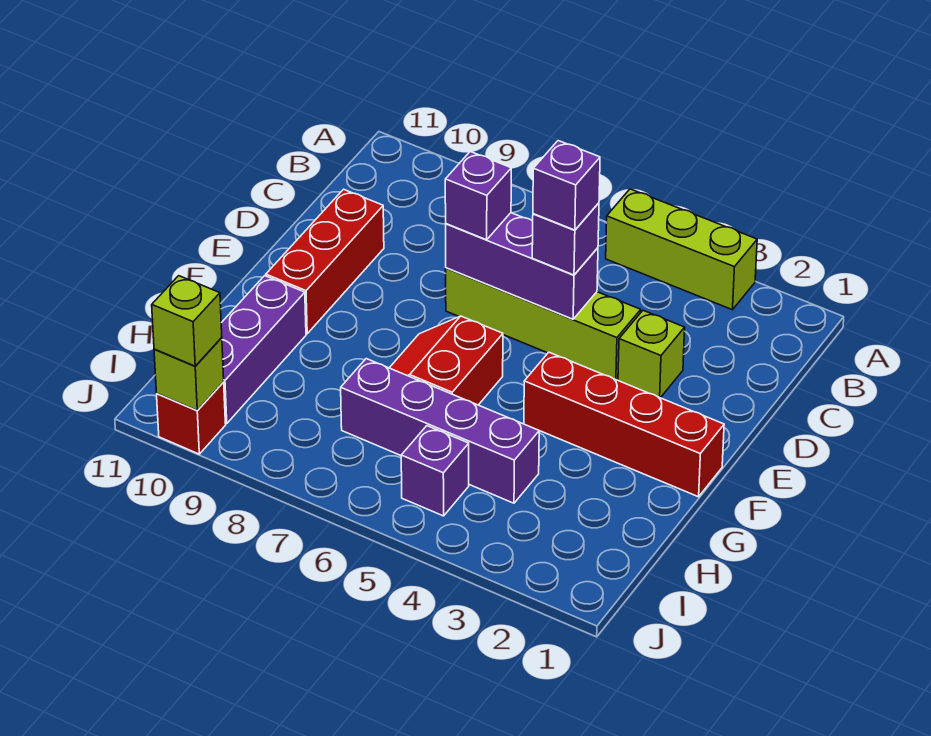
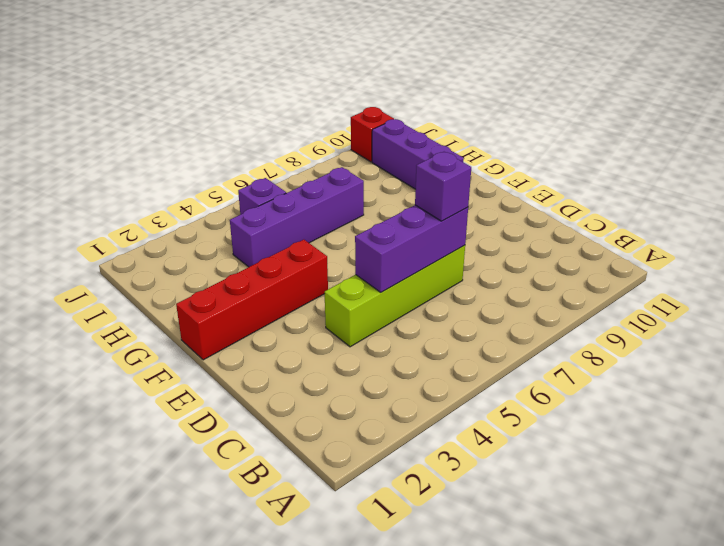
none -> lime 1x3 brick [606,189,757,310]
none -> lime 1x1 brick [618,311,685,398]
none -> red 1x3 brick [266,189,384,334]

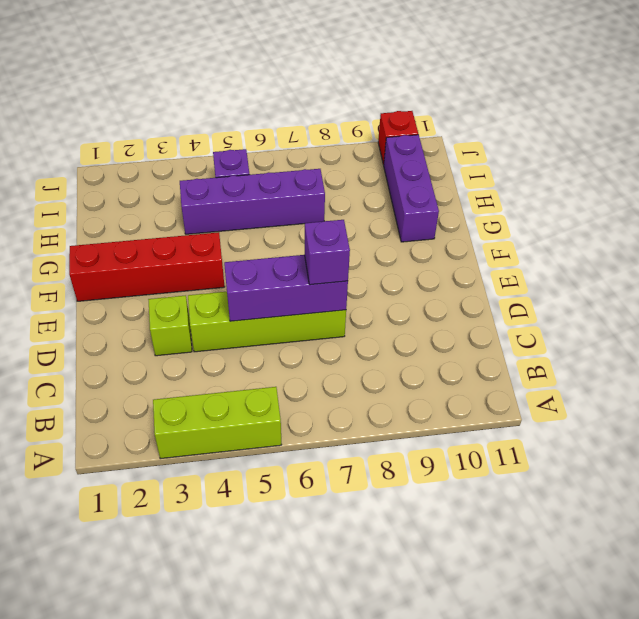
none -> red 1x3 brick [266,189,384,334]
none -> red 2x2 slope [390,316,503,405]
none -> lime 1x1 brick [154,338,224,411]

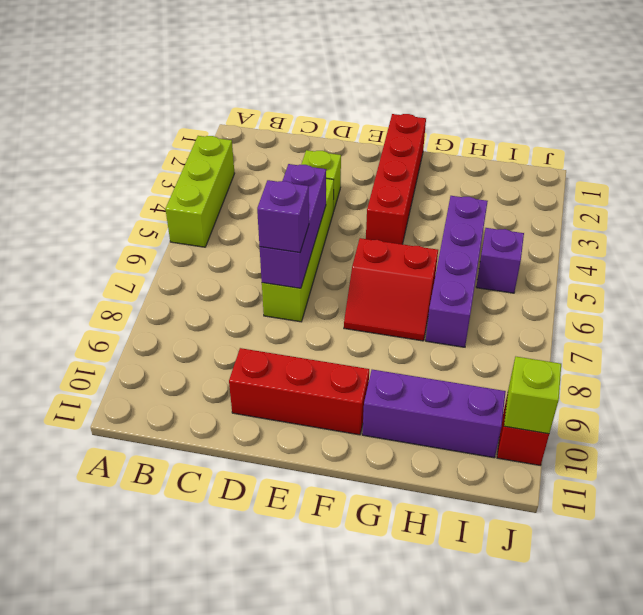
none -> purple 1x1 brick [532,203,599,275]
none -> lime 1x1 brick [152,276,222,366]
none -> purple 1x1 brick [533,141,600,230]

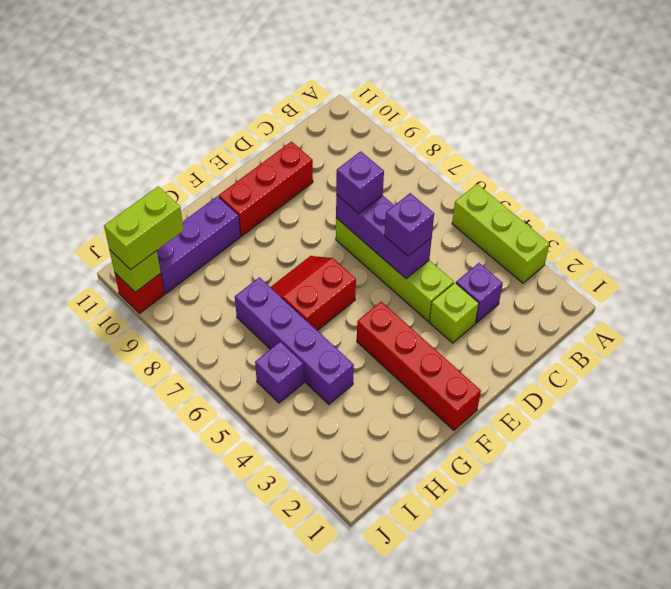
purple 1x1 brick [456,263,503,323] -> purple 1x1 brick moved to [533,141,600,230]
lime 1x2 brick [104,186,184,270] -> lime 1x1 brick [152,276,222,366]

